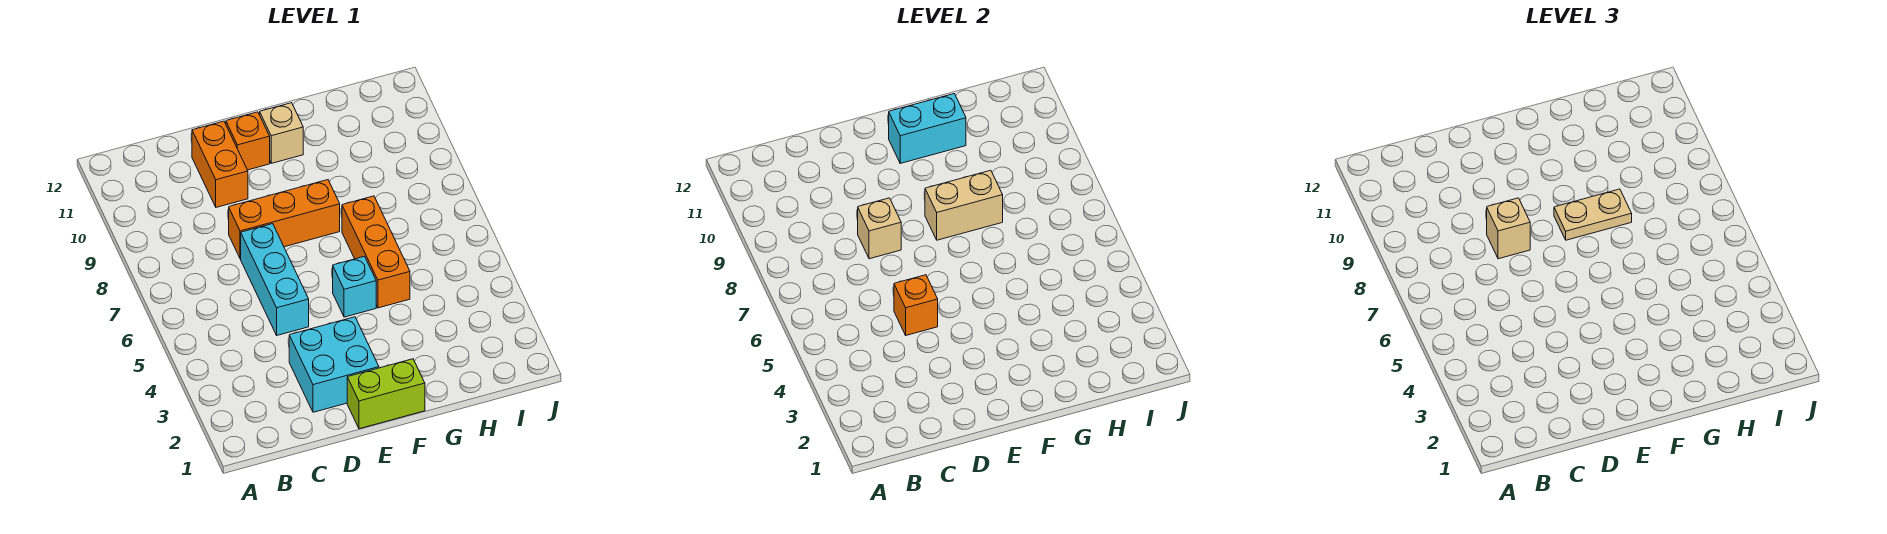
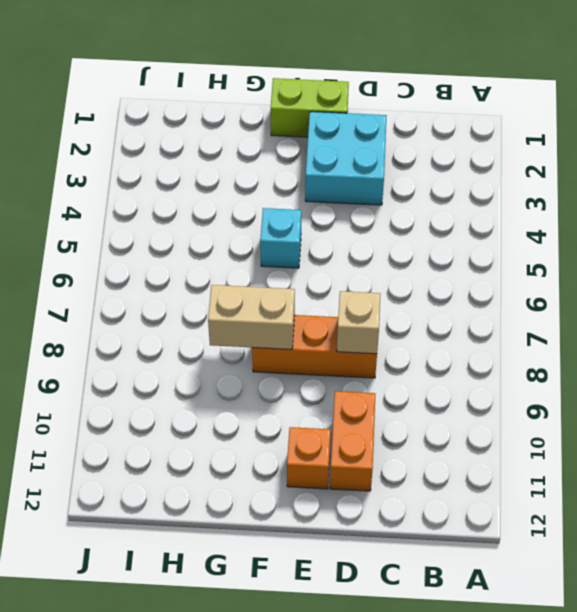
none -> cyan 1x3 brick [241,224,309,335]
none -> tan 1x1 brick [260,103,303,163]
none -> orange 1x3 brick [342,196,410,308]

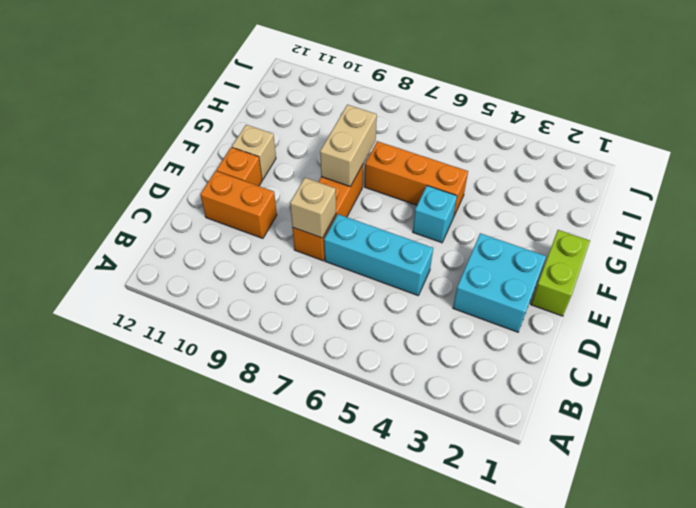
none -> orange 1x1 brick [894,275,938,335]
none -> cyan 1x2 brick [889,94,966,163]
none -> tan 1x1 brick [1487,198,1530,259]

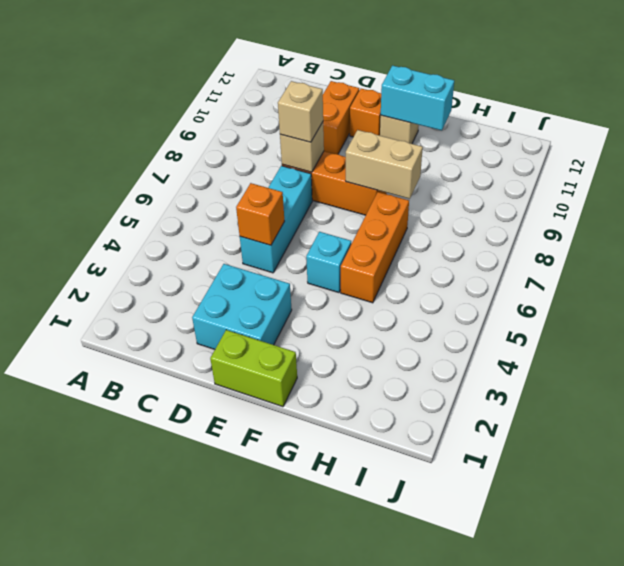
none -> tan 1x2 plate [1554,189,1632,240]

